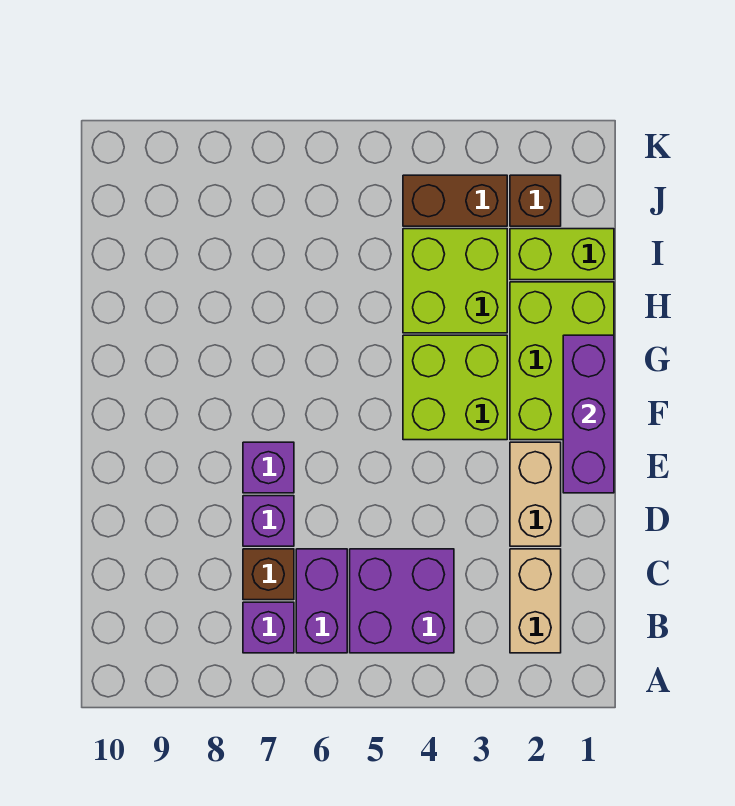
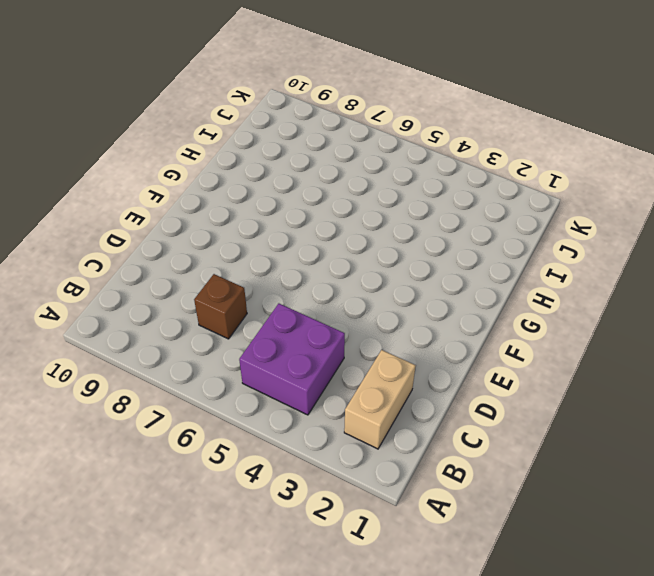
none -> purple 1x2 brick [296,549,347,653]
none -> purple 1x1 brick [243,602,294,653]
none -> tan 1x2 brick [510,442,561,546]

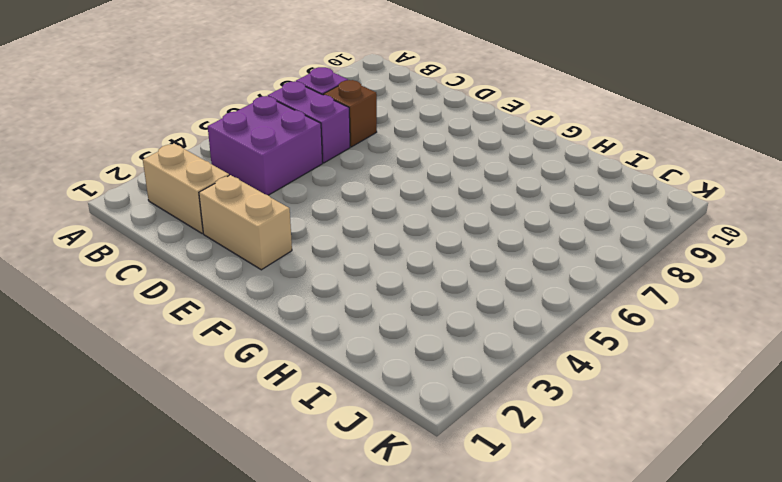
none -> purple 1x1 brick [243,496,294,546]
none -> purple 1x1 brick [243,442,294,493]
none -> lime 2x3 brick [510,282,614,440]

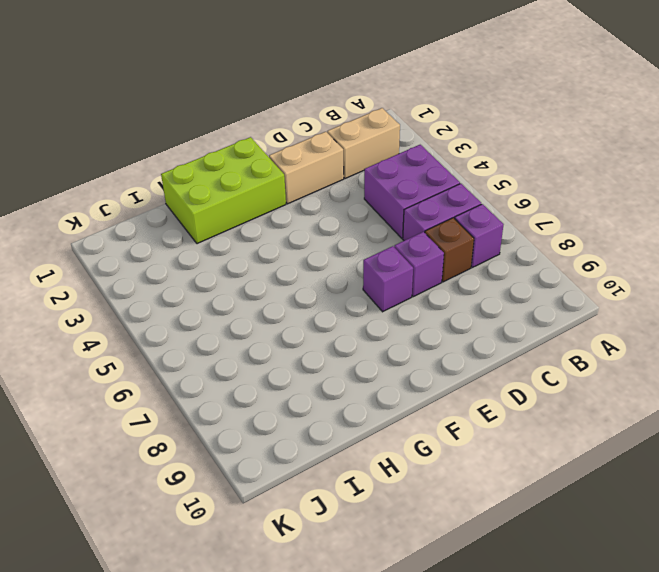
none -> lime 2x2 brick [403,335,507,440]
none -> lime 2x2 brick [403,229,507,333]
none -> lime 1x2 brick [510,229,614,280]

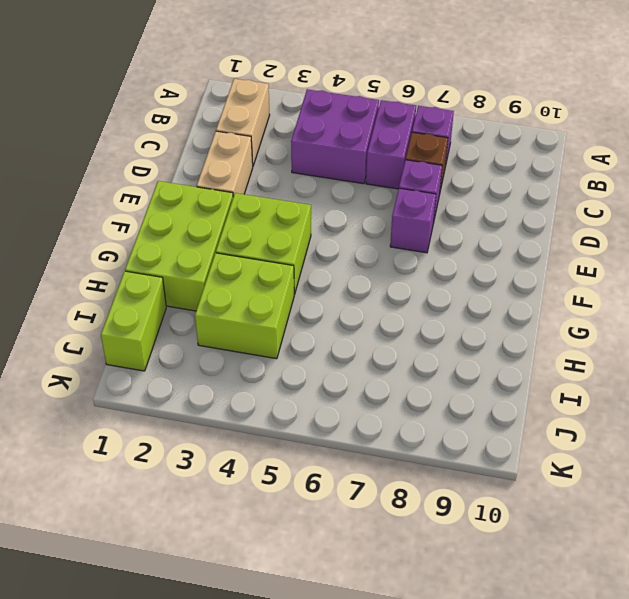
lime 1x2 brick [101,271,166,371] -> lime 1x2 brick turned to [510,229,614,280]
none -> brown 1x1 brick [510,175,561,226]
none -> brown 1x2 brick [403,175,507,226]
none -> purple 1x3 brick [563,335,614,493]

